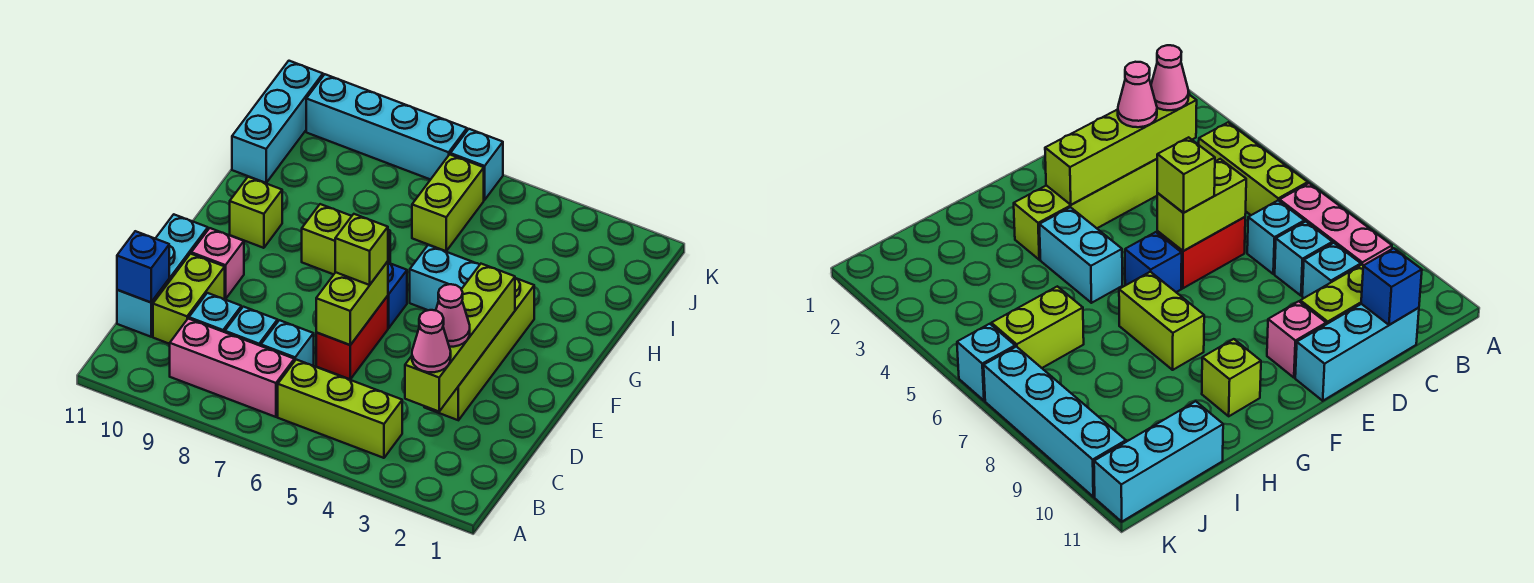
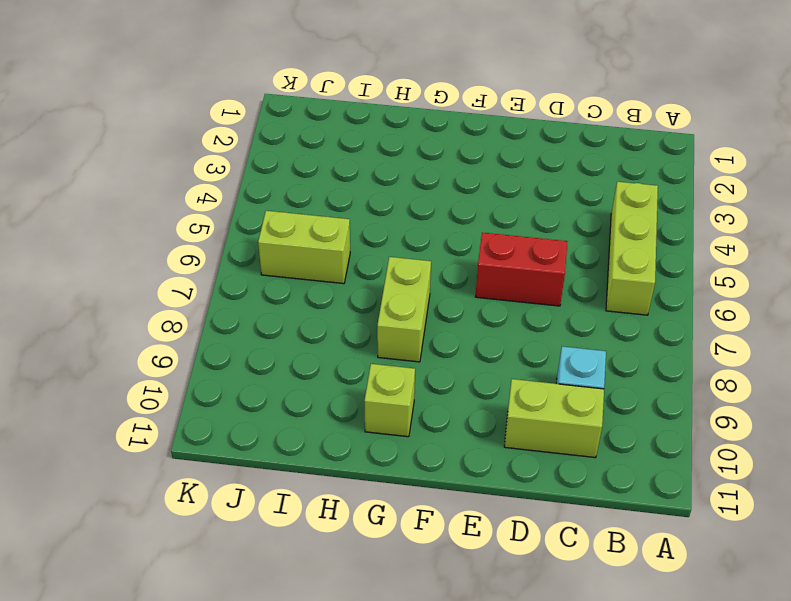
none -> pink 1x3 brick [170,319,294,417]
none -> cyan 1x1 brick [261,320,314,366]
none -> cyan 1x1 brick [225,307,278,346]

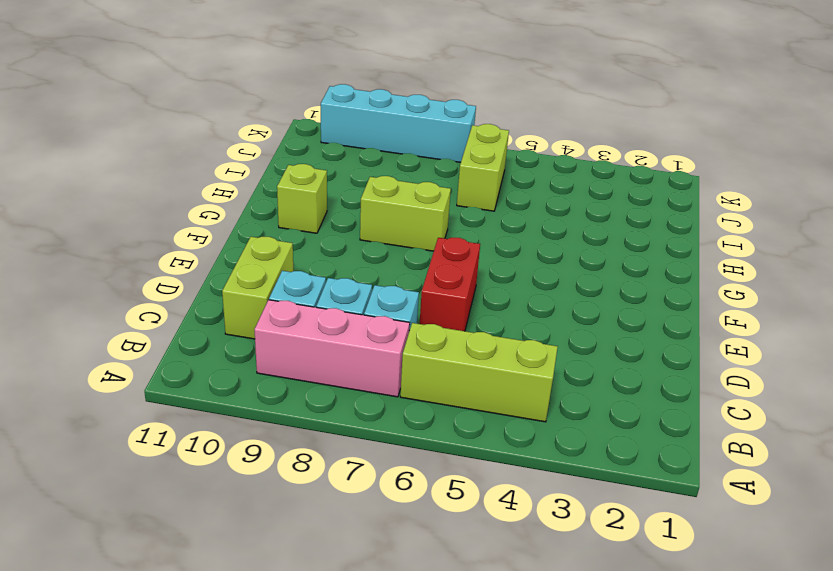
none -> cyan 1x3 brick [117,214,208,337]
none -> lime 1x4 brick [424,278,534,420]
none -> pink 1x1 brick [191,228,244,299]

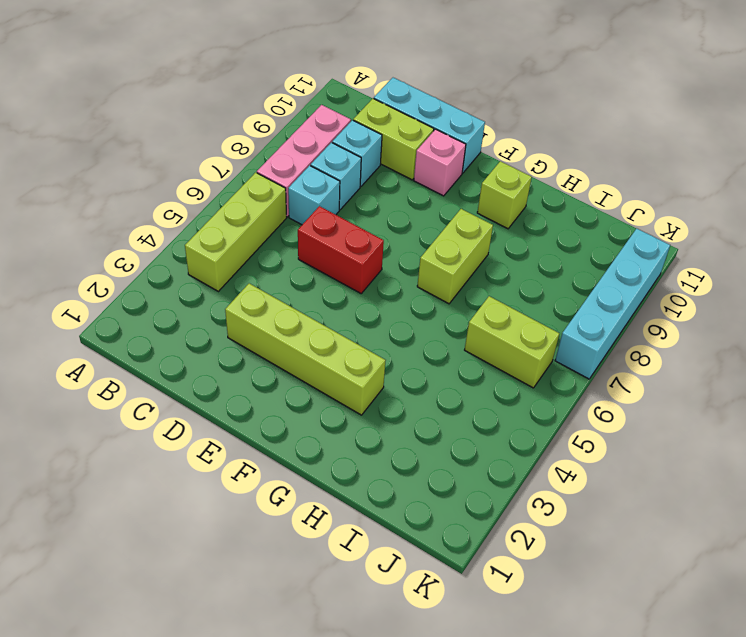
none -> blue 1x1 brick [388,263,407,328]
none -> cyan 1x2 brick [410,245,479,311]
none -> cyan 1x3 brick [232,61,323,183]

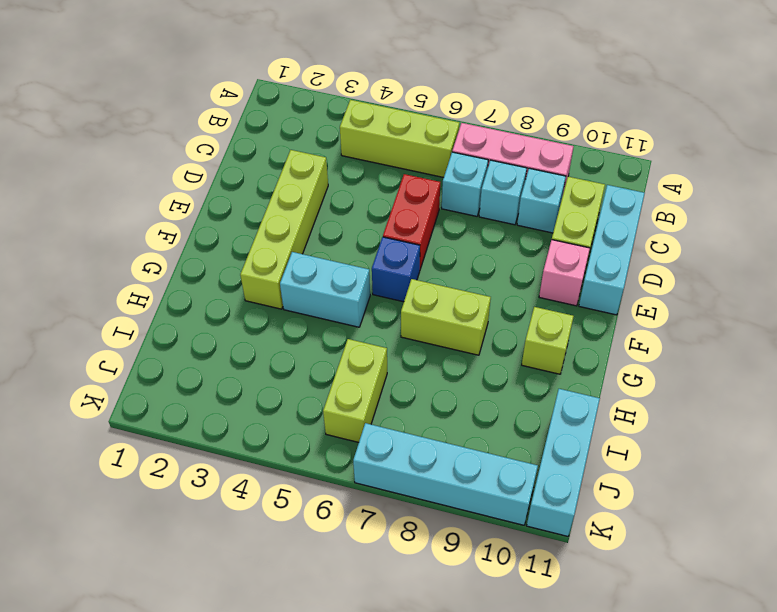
none -> cyan 1x1 brick [450,129,503,200]
none -> lime 1x4 brick [405,264,515,411]
none -> blue 1x1 brick [117,231,169,302]

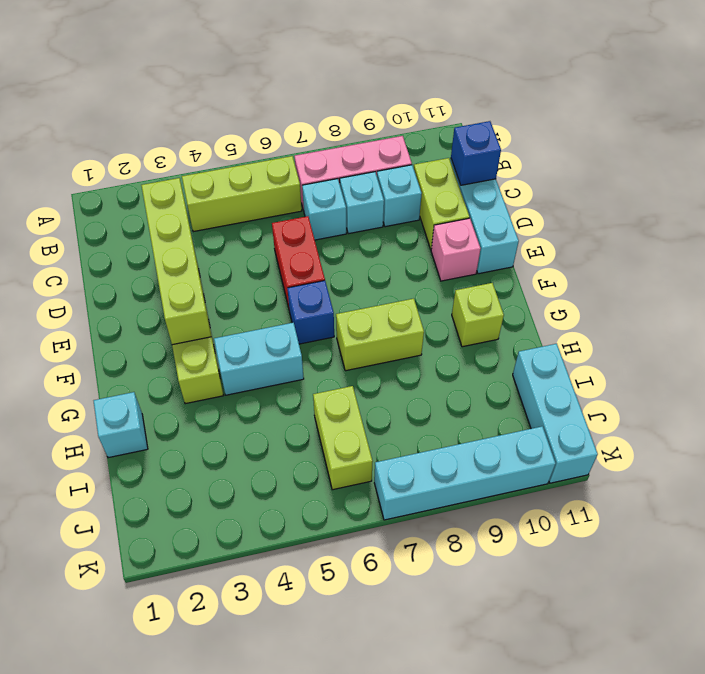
cyan 1x1 brick [94,392,148,458] -> cyan 1x1 brick moved to [450,129,503,200]
none -> lime 1x2 brick [316,261,388,345]
none -> pink 1x1 cone [412,310,451,372]
none -> pink 1x1 cone [436,284,470,347]

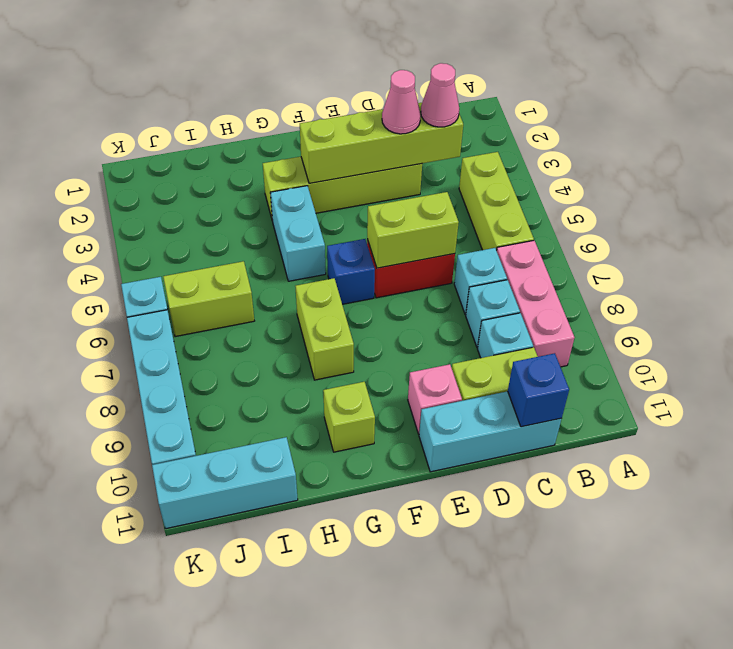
none -> lime 1x1 brick [335,214,388,285]

